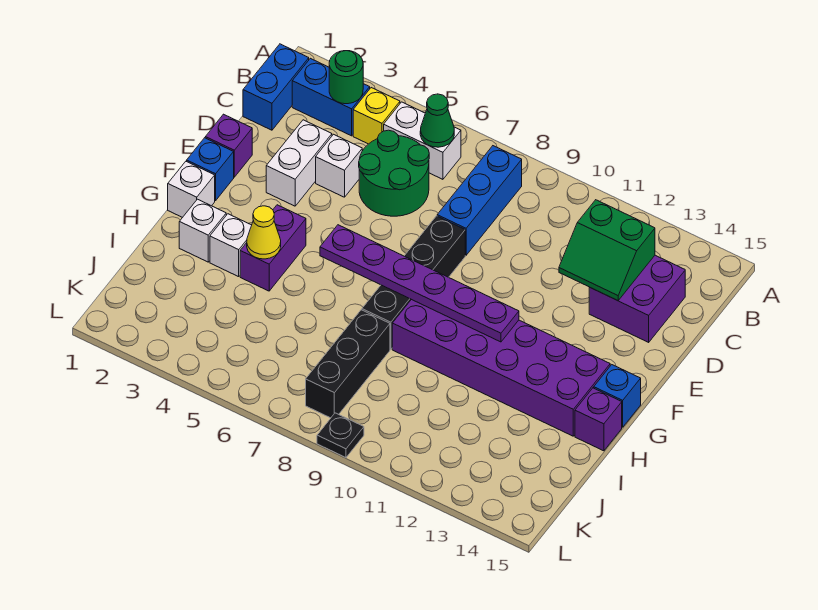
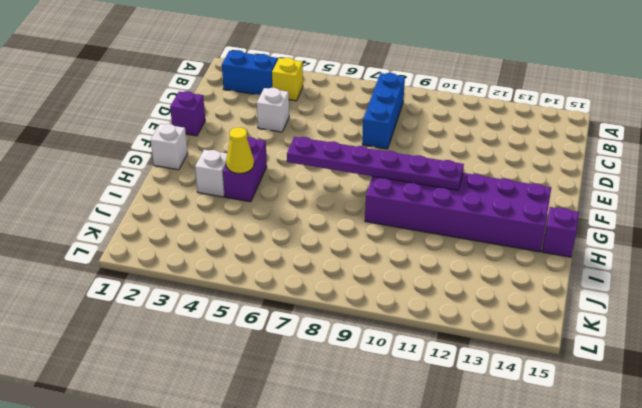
none -> blue 1x2 brick [243,44,309,130]
none -> white 1x2 brick [384,102,461,179]
none -> green 2x2 round brick [359,130,429,216]

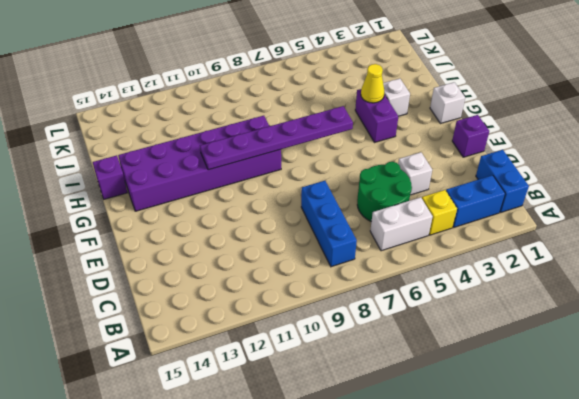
none -> purple 2x2 brick [589,255,685,342]
none -> white 1x2 brick [266,120,332,206]
none -> black 1x4 brick [362,216,465,349]

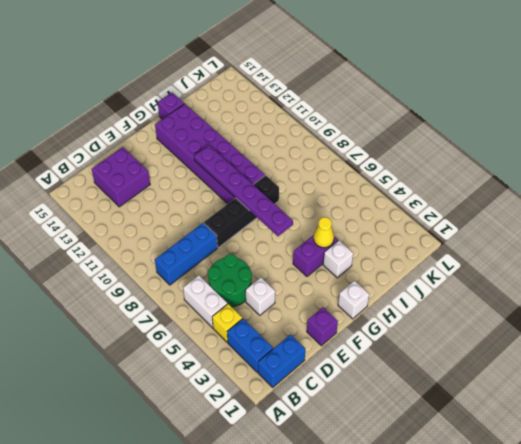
none -> white 1x2 brick [266,120,332,206]
none -> blue 1x1 brick [187,138,234,201]
none -> blue 1x1 brick [594,365,641,427]

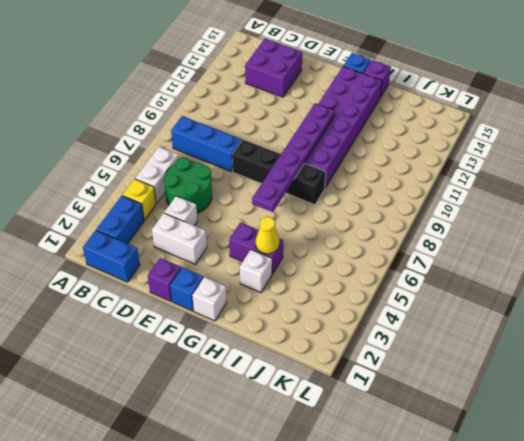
none -> white 1x1 brick [179,199,226,262]
none -> black 1x3 brick [306,310,390,418]
none -> black 1x1 plate [317,413,364,458]

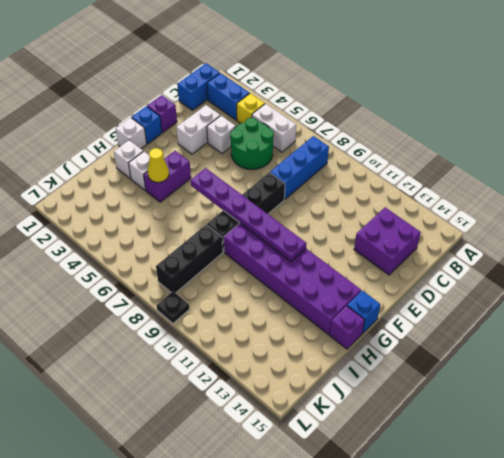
none -> green 1x1 round brick [329,51,363,104]
none -> green 1x1 cone [420,94,454,147]
none -> green 2x2 slope [559,200,655,301]

